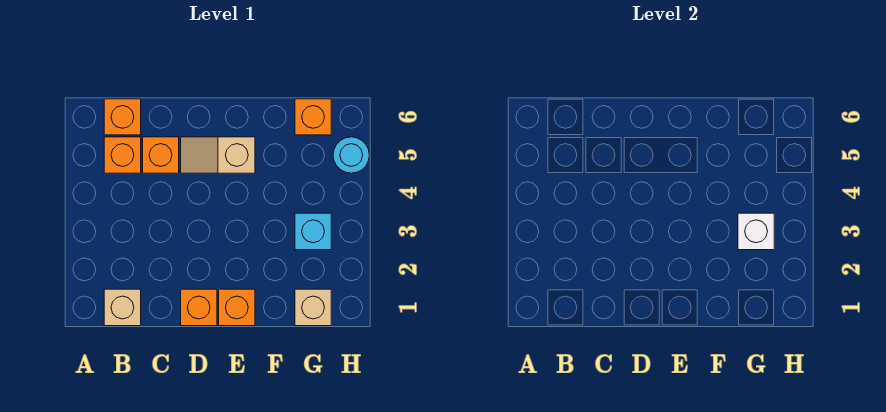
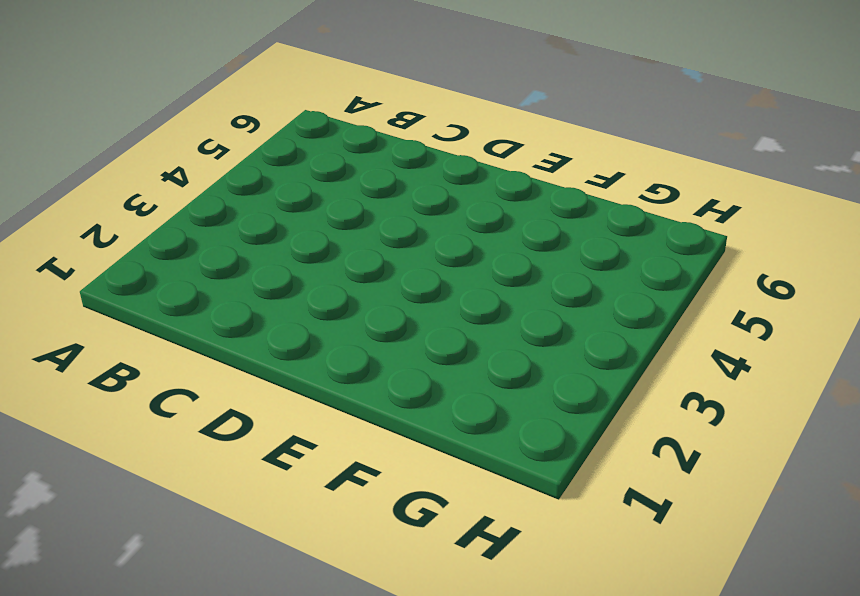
none -> tan 1x1 brick [104,289,141,326]
none -> orange 1x1 brick [104,137,141,173]
none -> orange 1x1 brick [104,99,141,135]

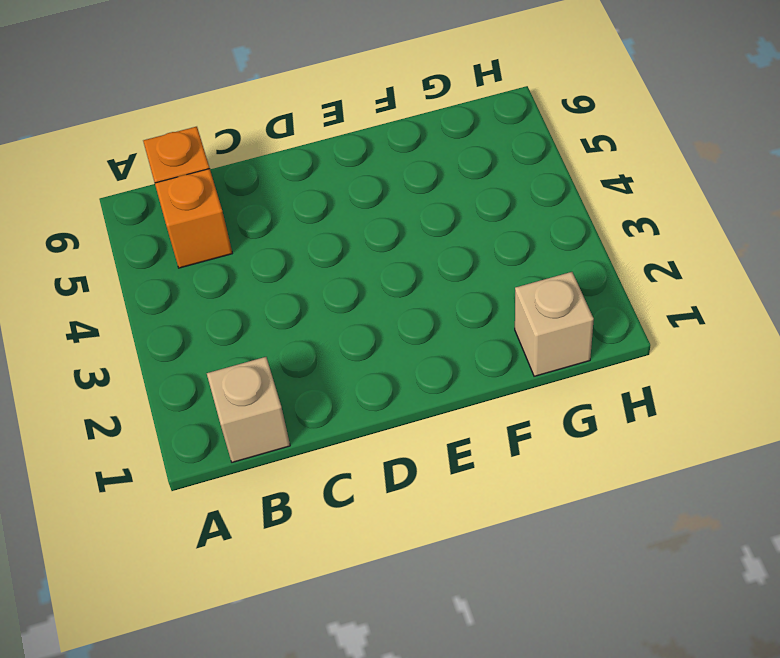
none -> orange 1x1 brick [143,137,179,173]
none -> orange 1x1 brick [181,289,217,326]
none -> tan 1x2 slope [181,137,255,173]

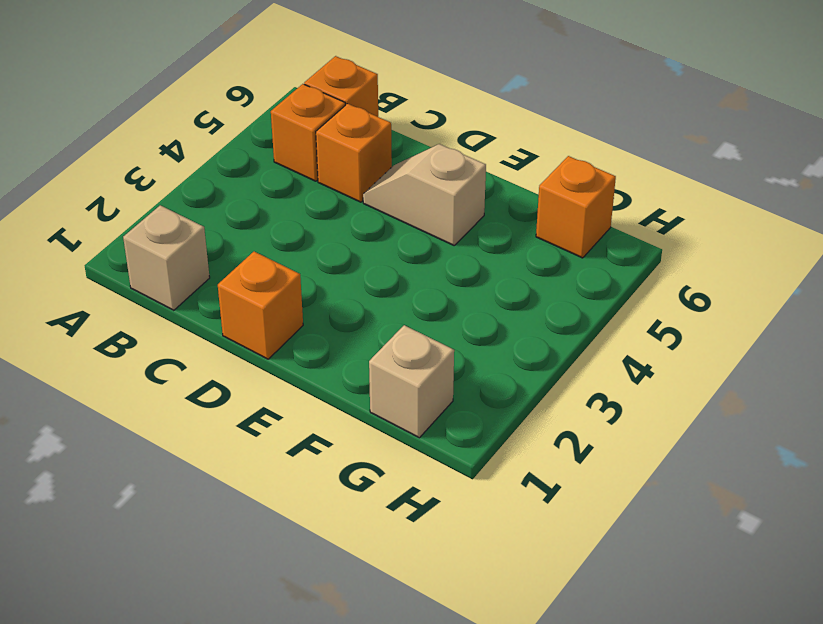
none -> orange 1x1 brick [219,289,255,326]
none -> cyan 1x1 brick [295,213,331,250]
none -> cyan 1x1 round brick [333,137,369,173]

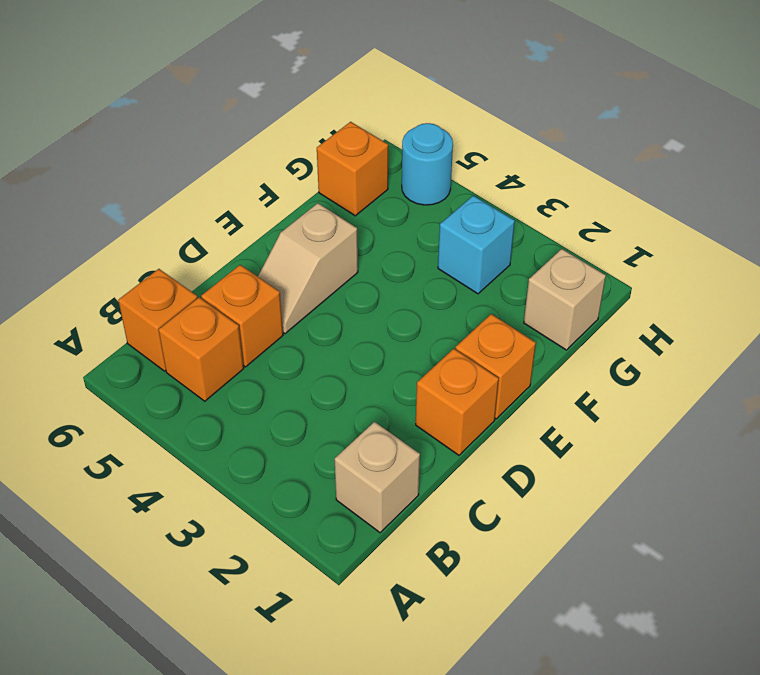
none -> white 1x1 brick [738,213,774,250]

